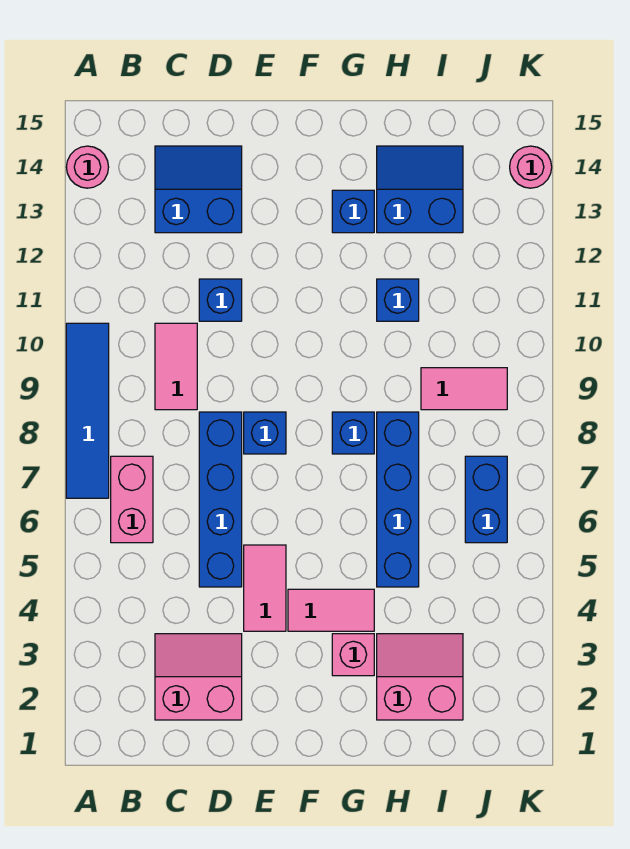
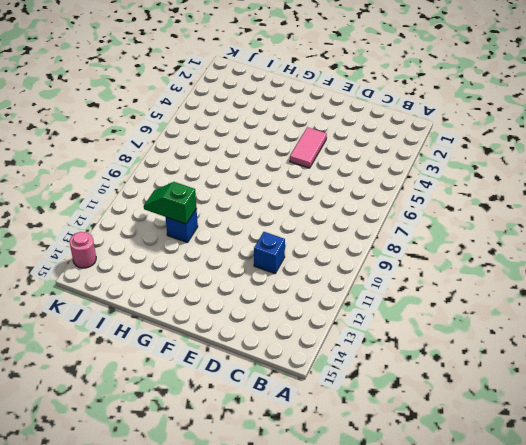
green 1x2 slope [144,182,196,224] -> none
none -> blue 1x4 tile [66,323,109,498]
none -> pink 1x1 round brick [66,146,109,188]
none -> pink 1x2 brick [111,456,153,543]

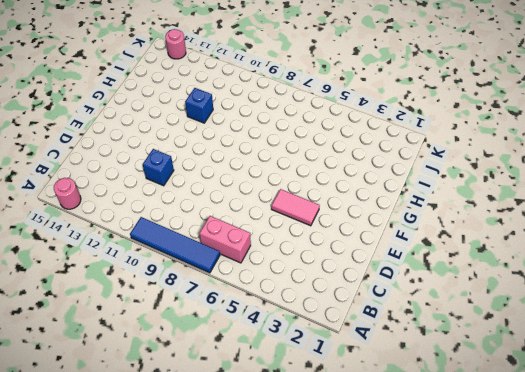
none -> pink 2x2 slope [155,634,242,720]
none -> pink 1x2 tile [155,323,197,410]
none -> blue 2x2 slope [155,146,242,233]

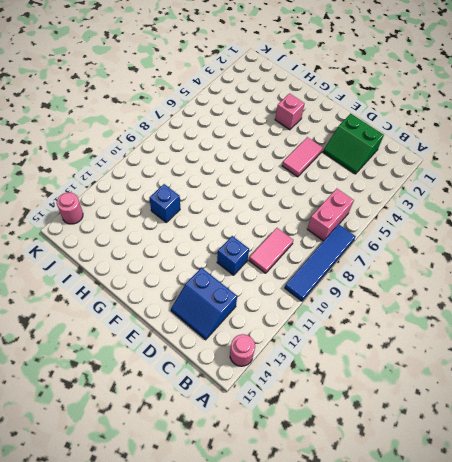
green 2x2 slope [323,114,384,174] -> pink 2x2 slope [155,634,242,720]
none -> blue 1x4 brick [199,412,242,587]
none -> blue 1x1 brick [244,412,286,454]
none -> pink 1x2 tile [288,589,374,631]

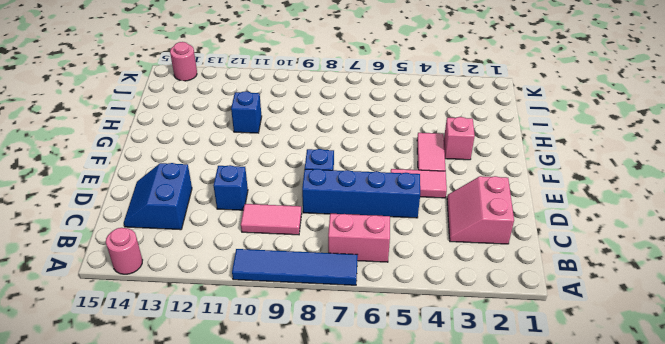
none -> blue 1x1 brick [332,412,374,454]
none -> blue 1x1 brick [332,190,374,233]
none -> pink 2x2 slope [377,634,463,720]

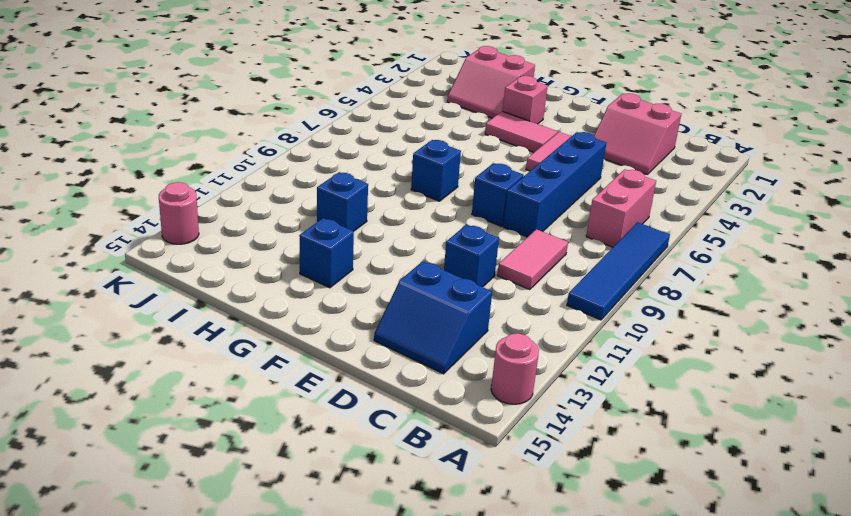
none -> blue 1x4 brick [377,412,419,587]
none -> blue 2x2 slope [377,146,463,233]
none -> pink 1x2 tile [421,368,507,410]

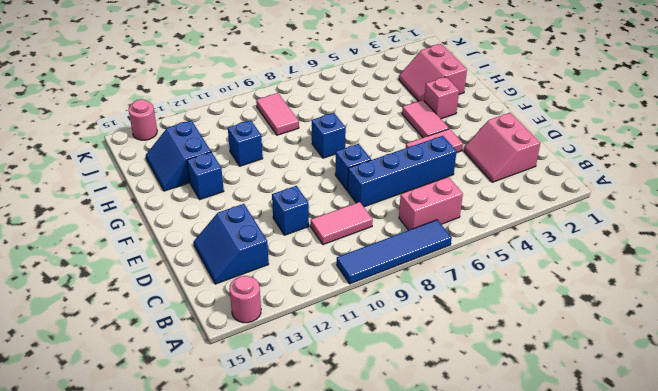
none -> blue 1x4 brick [377,412,419,587]
none -> blue 1x2 brick [465,456,507,543]

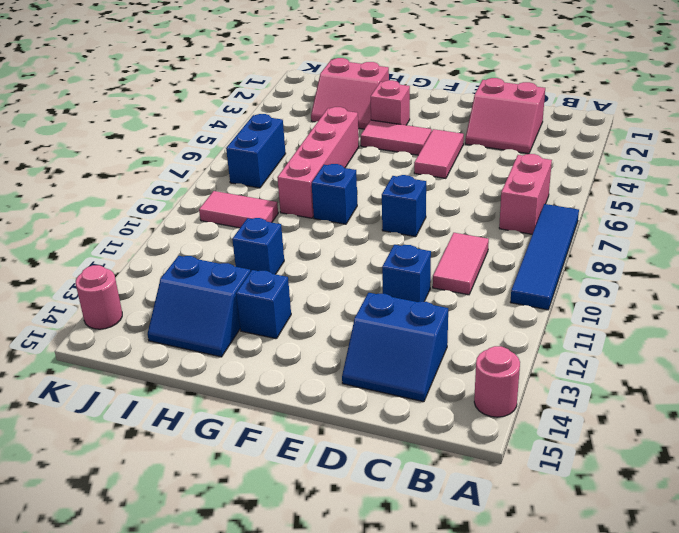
pink 1x4 brick [277,107,359,218] -> blue 1x4 brick [377,412,419,587]
none -> blue 1x4 brick [199,412,242,587]

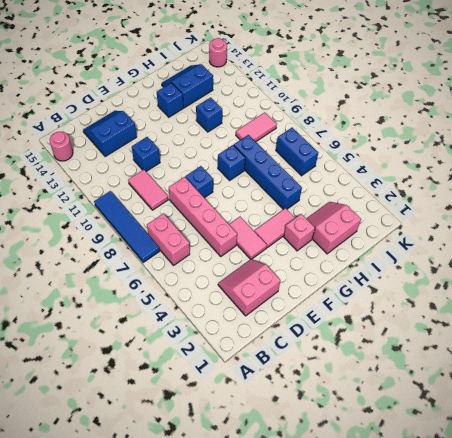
pink 1x4 brick [169,177,237,256] -> blue 1x4 brick [199,412,242,587]

